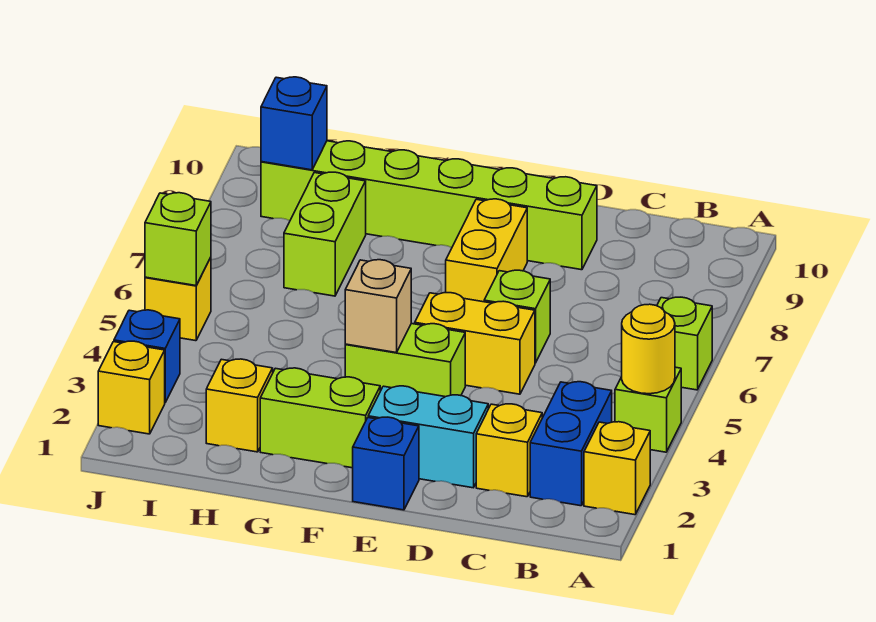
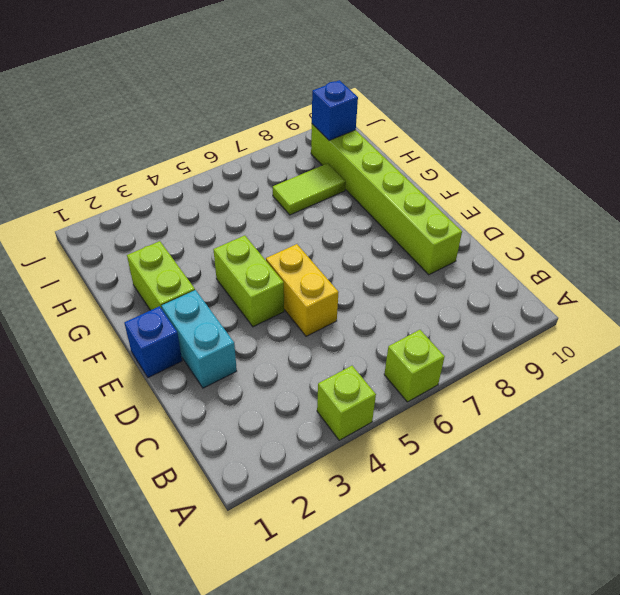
lime 1x2 tile [273,163,346,215] -> lime 1x2 brick [284,172,366,296]
none -> yellow 1x1 brick [584,422,650,515]
none -> blue 1x2 brick [530,382,612,506]
none -> yellow 1x1 brick [476,404,542,497]

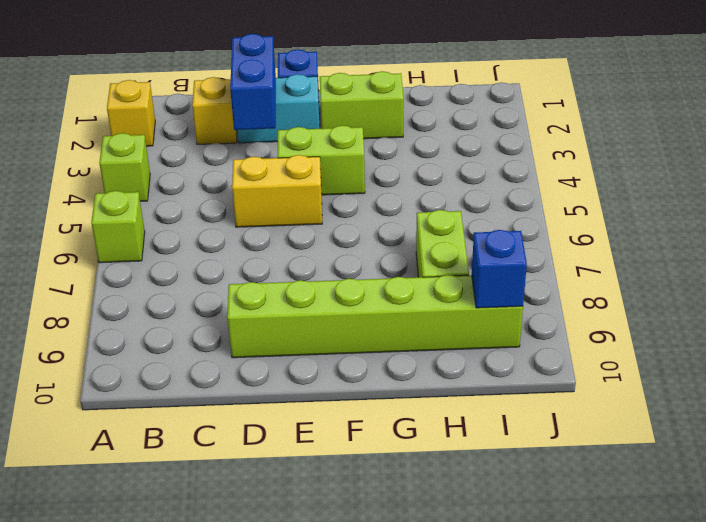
blue 1x2 brick [230,34,276,130] -> blue 1x2 brick moved to [530,382,612,506]
none -> lime 1x1 brick [484,270,550,363]
none -> yellow 1x2 brick [446,199,527,302]
none -> yellow 1x1 brick [206,359,273,452]

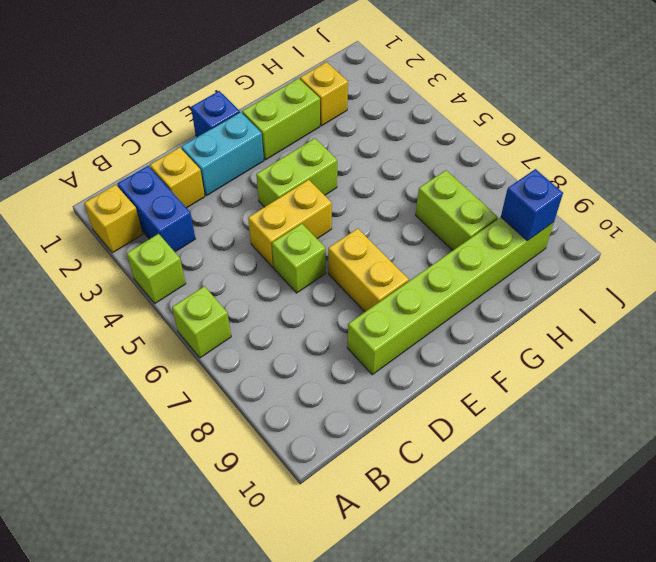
none -> yellow 1x1 brick [98,341,165,434]
none -> blue 1x1 brick [114,310,180,402]
none -> yellow 1x1 brick [145,257,211,341]

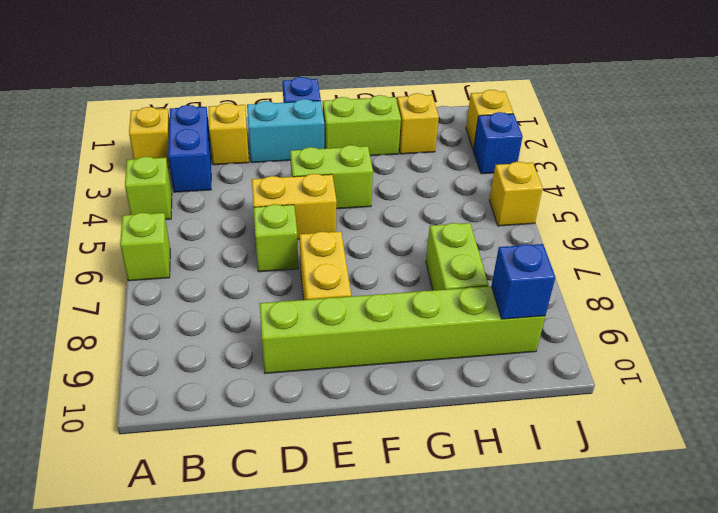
none -> yellow 1x1 round brick [622,304,675,394]
none -> tan 1x1 brick [345,260,411,353]
none -> lime 1x1 brick [145,193,211,286]

